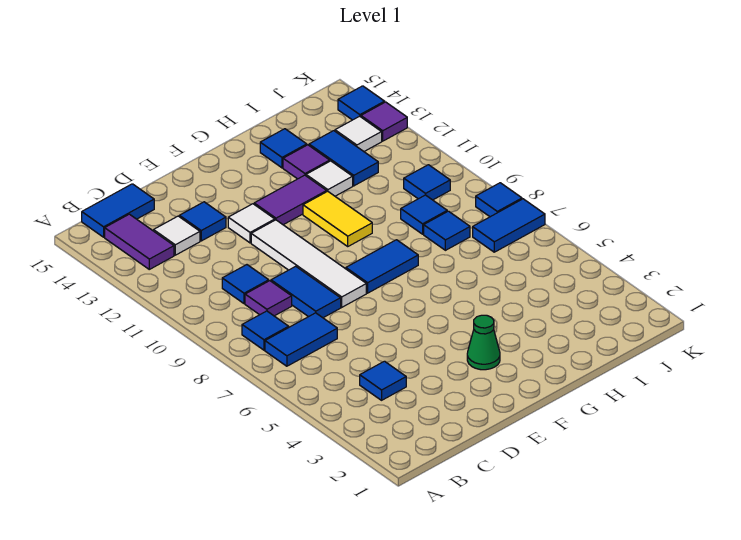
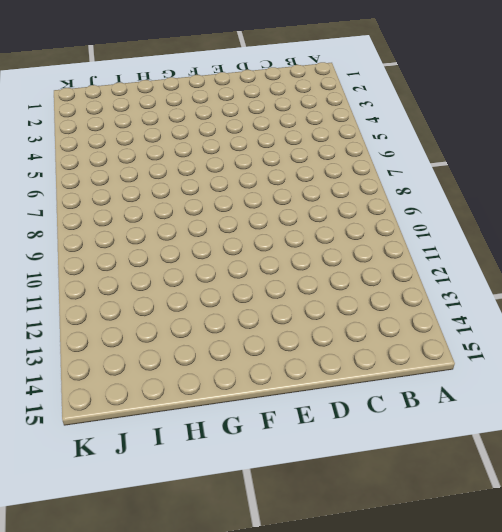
none -> blue 1x2 tile [265,313,337,366]
none -> blue 1x1 tile [242,311,289,350]
none -> purple 1x2 tile [105,214,174,269]

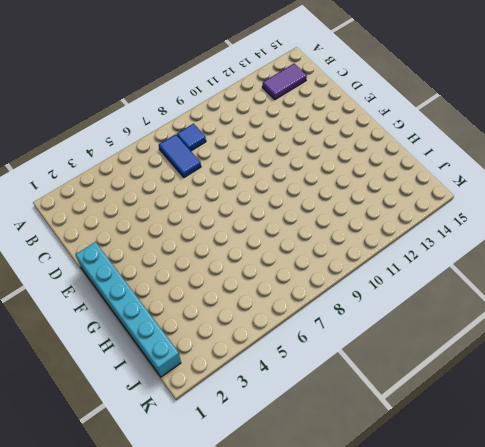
cyan 1x6 brick [75,242,181,377] -> none
none -> blue 1x2 tile [82,184,154,237]
none -> blue 1x1 tile [360,361,406,400]
none -> purple 1x1 tile [245,281,292,316]

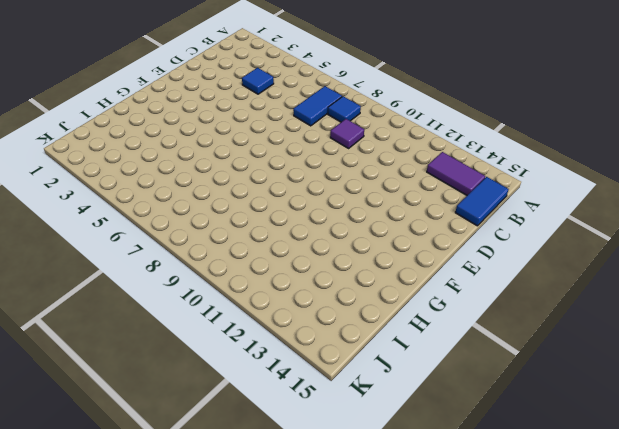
none -> blue 1x1 tile [222,265,269,304]
none -> white 1x1 tile [154,216,200,255]
none -> blue 1x2 tile [271,266,341,318]

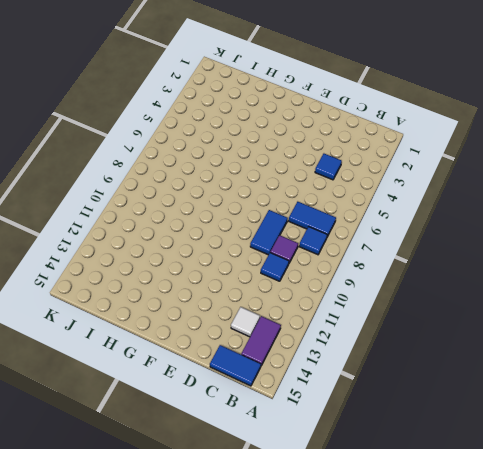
none -> blue 1x1 tile [179,202,226,241]
none -> white 1x4 tile [251,220,366,307]
none -> white 1x1 tile [228,204,275,243]

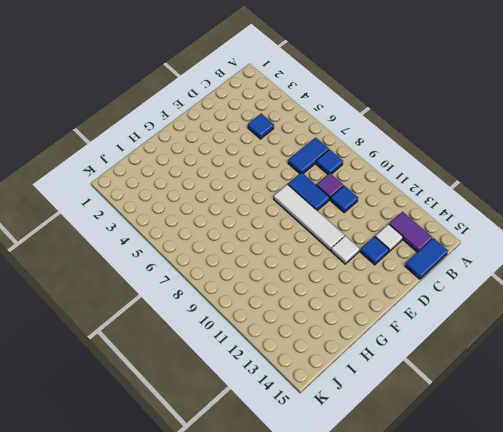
none -> green 1x1 cone [467,315,500,370]
none -> blue 1x2 tile [346,240,418,293]
none -> purple 1x2 tile [254,175,327,225]

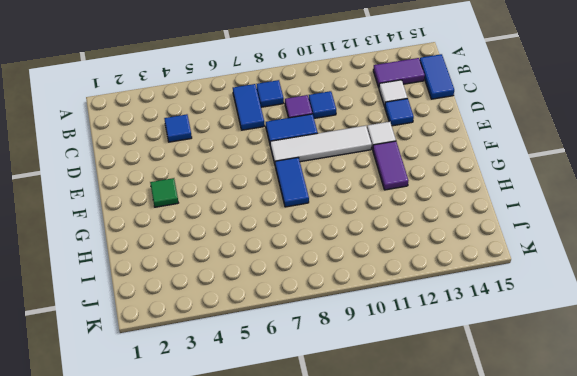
green 1x1 tile [150,178,178,207] -> green 1x1 cone [467,315,500,370]
none -> yellow 1x2 tile [303,191,372,246]
none -> white 1x1 tile [306,161,353,196]
none -> purple 1x1 tile [283,145,330,179]

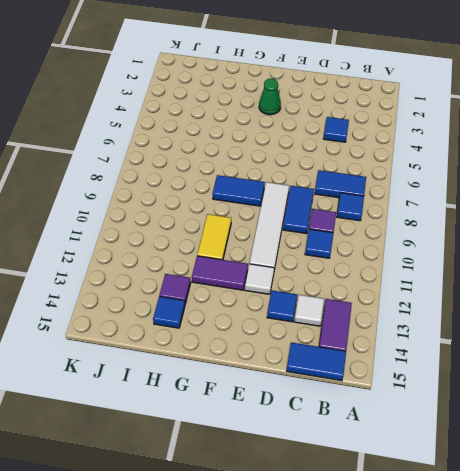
none -> white 1x1 tile [306,161,353,196]
none -> blue 1x1 tile [424,211,470,250]
none -> blue 1x1 tile [401,195,447,234]

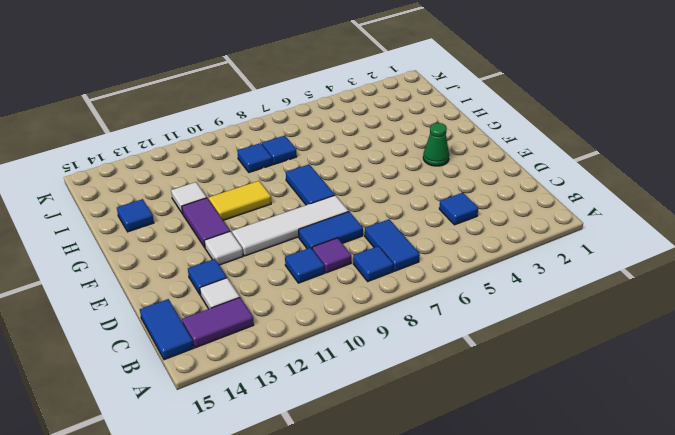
none -> purple 1x1 tile [283,145,330,179]
none -> blue 1x2 tile [309,131,378,186]
none -> blue 1x2 tile [473,199,545,252]

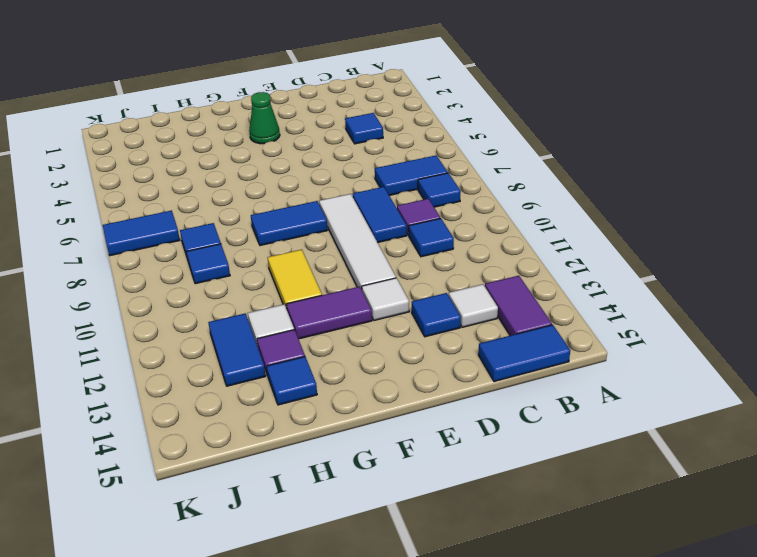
none -> blue 1x1 tile [404,165,450,200]
none -> white 1x1 tile [335,116,382,151]
none -> blue 1x1 tile [476,183,522,217]

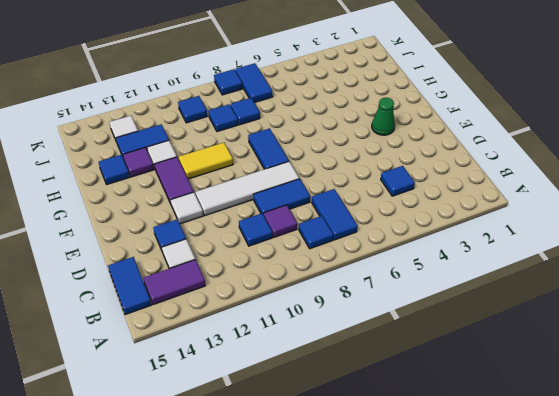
none -> purple 1x1 tile [361,102,407,141]
none -> blue 1x1 tile [338,86,385,120]

